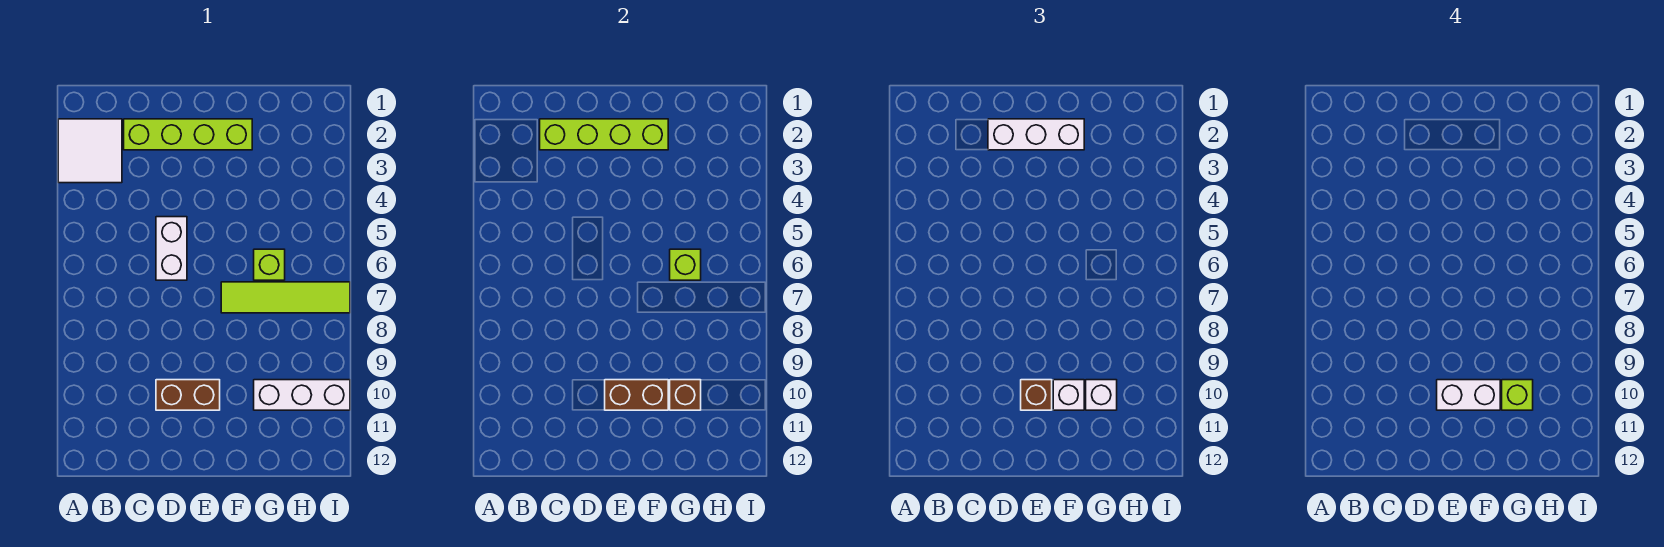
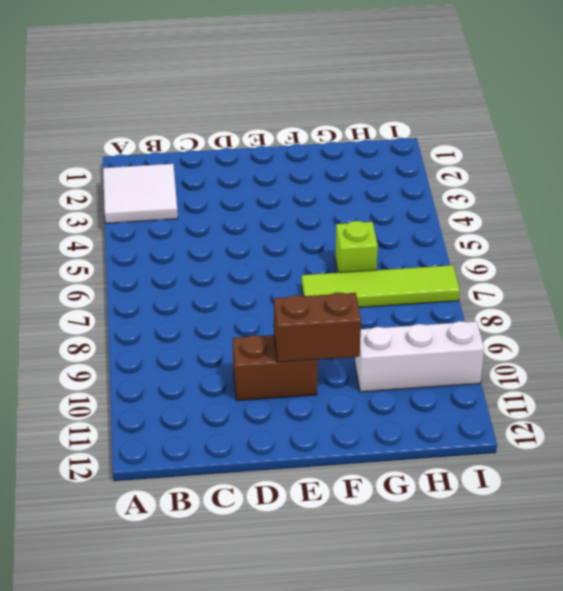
none -> lime 1x4 brick [124,119,252,150]
none -> white 1x2 brick [156,217,187,280]
none -> lime 1x4 brick [540,119,668,150]

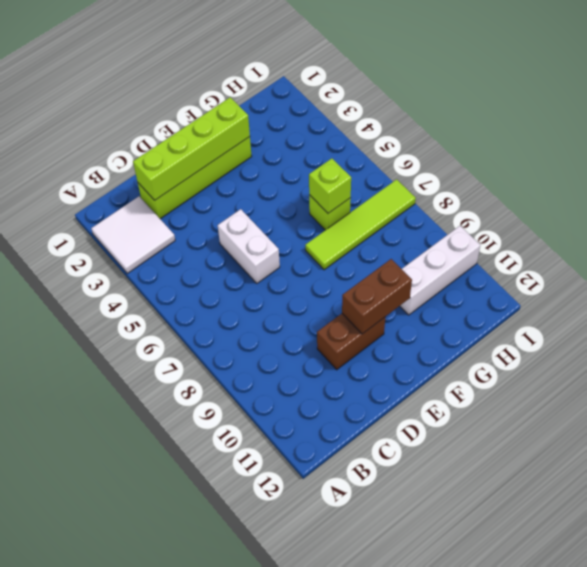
none -> brown 1x1 brick [670,380,701,410]
none -> white 1x3 brick [988,119,1084,150]
none -> brown 1x1 brick [1021,380,1052,410]

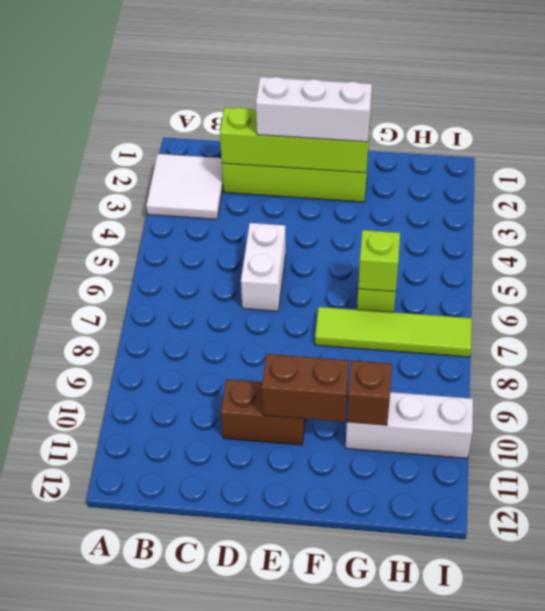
none -> brown 1x1 brick [1021,380,1052,410]
none -> white 1x1 brick [1053,380,1084,410]
none -> white 1x1 brick [1086,380,1117,410]

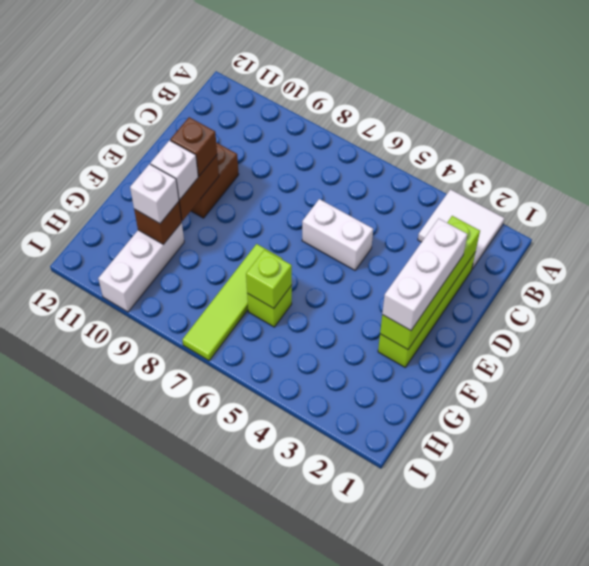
none -> white 1x2 brick [1437,380,1500,410]
none -> lime 1x1 brick [1502,380,1533,410]

